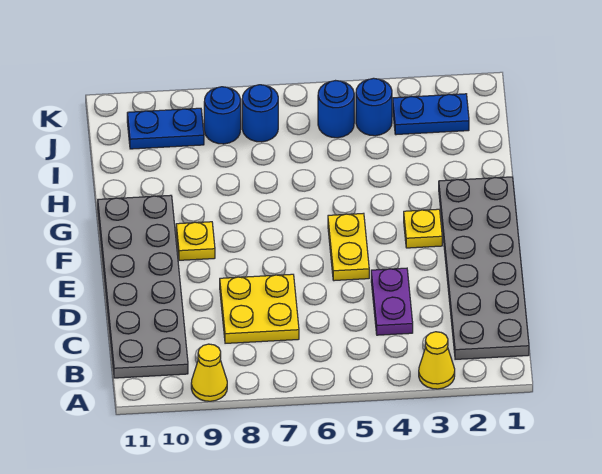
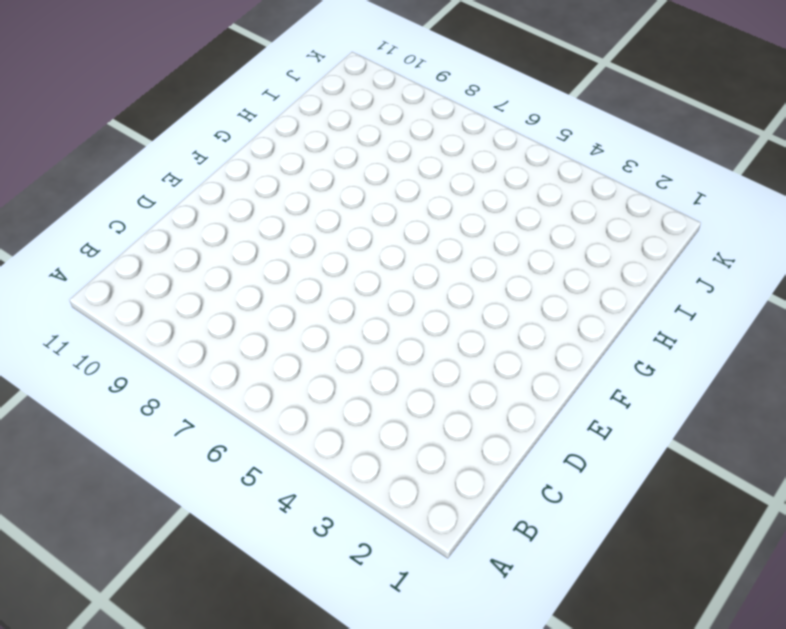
none -> yellow 1x1 cone [419,332,455,389]
none -> yellow 1x1 cone [191,344,227,401]
none -> grey 2x6 plate [439,177,529,359]

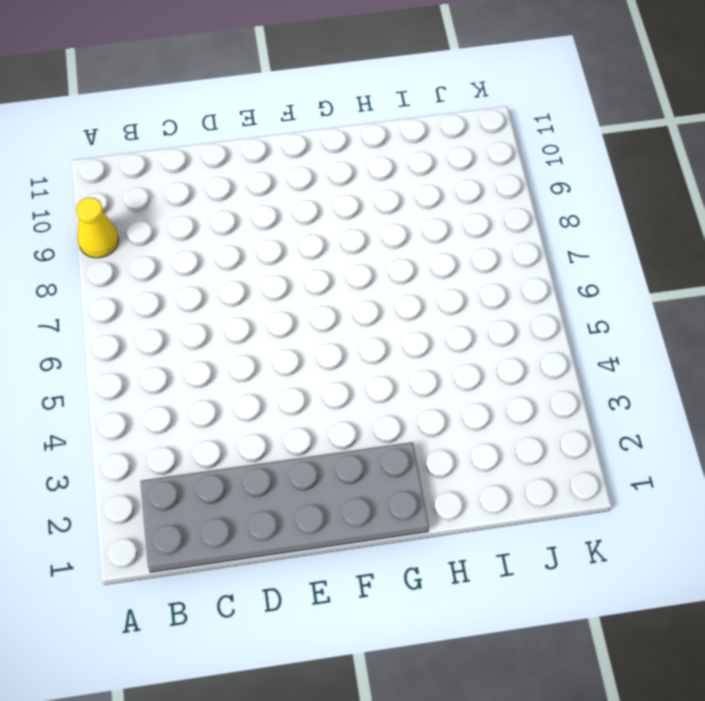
none -> yellow 1x1 cone [419,332,455,389]
none -> grey 2x6 plate [98,195,188,378]
none -> purple 1x2 plate [371,268,413,335]

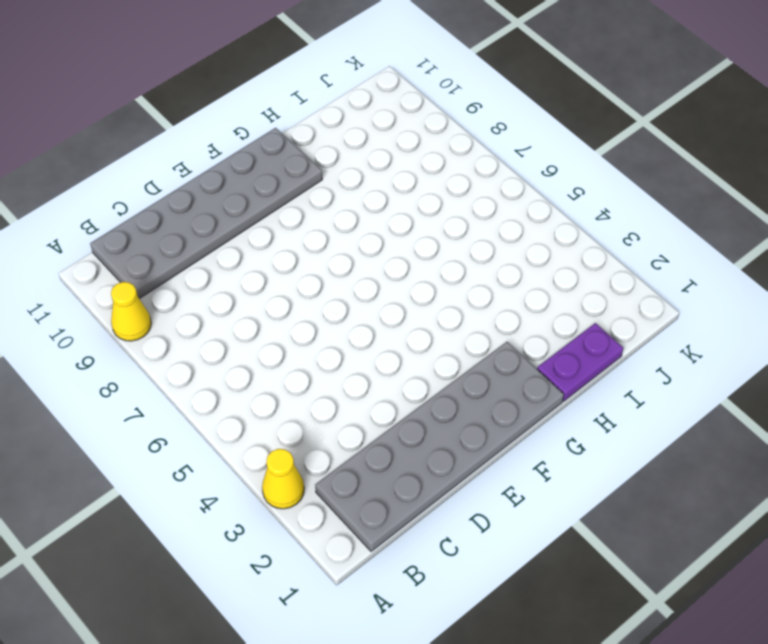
purple 1x2 plate [537,323,623,401] -> purple 1x2 plate moved to [371,268,413,335]
none -> yellow 2x2 plate [220,274,299,343]
none -> yellow 1x2 plate [328,213,369,281]
none -> yellow 1x1 plate [404,209,442,248]

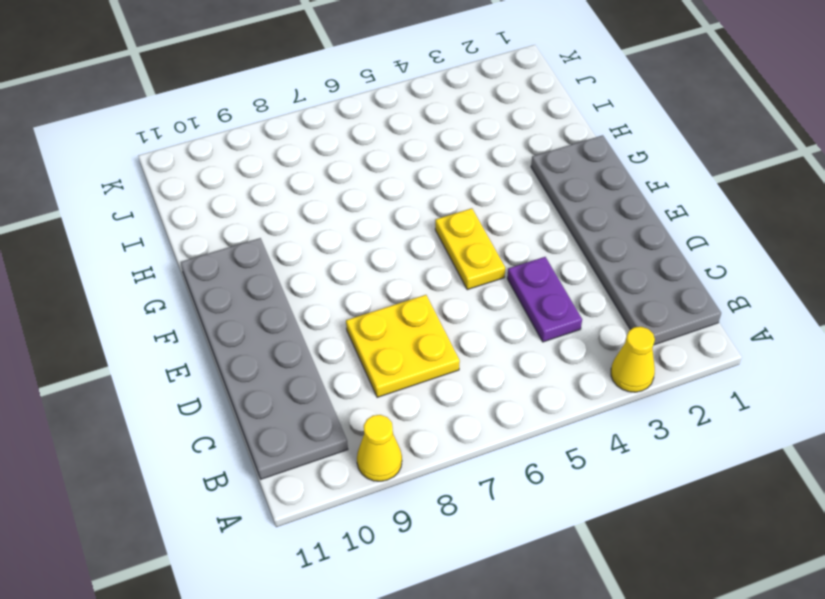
none -> yellow 1x1 plate [404,209,442,248]
none -> yellow 1x1 plate [176,222,215,260]
none -> blue 1x2 plate [393,94,469,135]

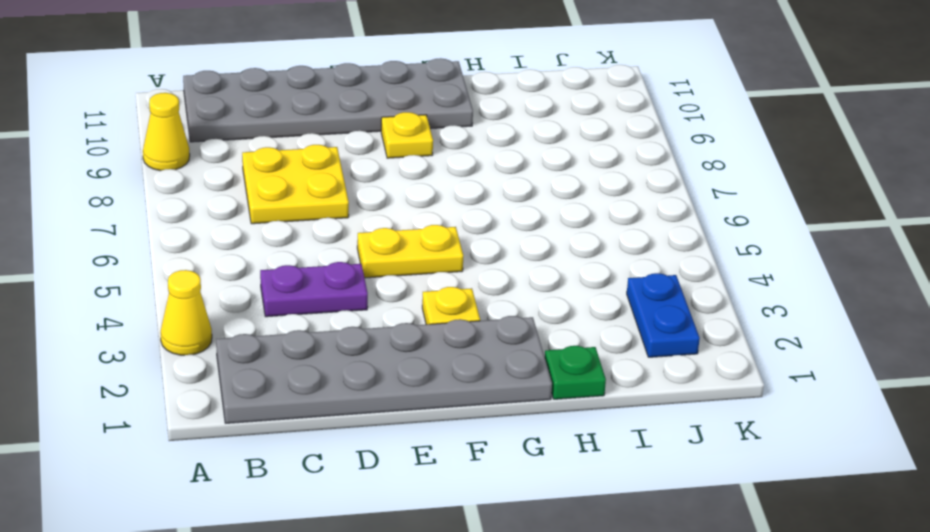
green 1x1 plate [545,346,606,399] -> none
none -> blue 1x1 round brick [356,78,392,136]
none -> blue 1x1 round brick [318,81,354,138]
none -> blue 1x1 round brick [242,85,278,142]

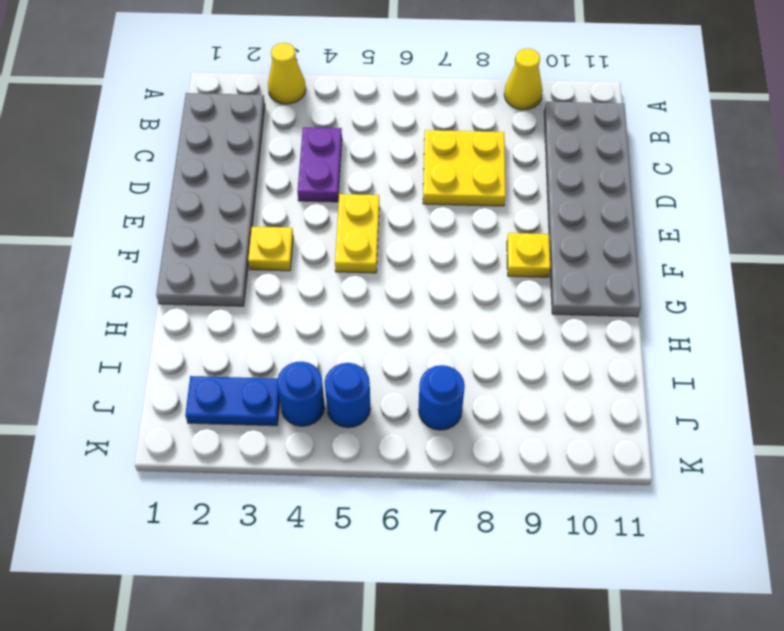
none -> blue 1x1 round brick [204,87,241,144]
none -> blue 1x2 plate [127,108,204,149]

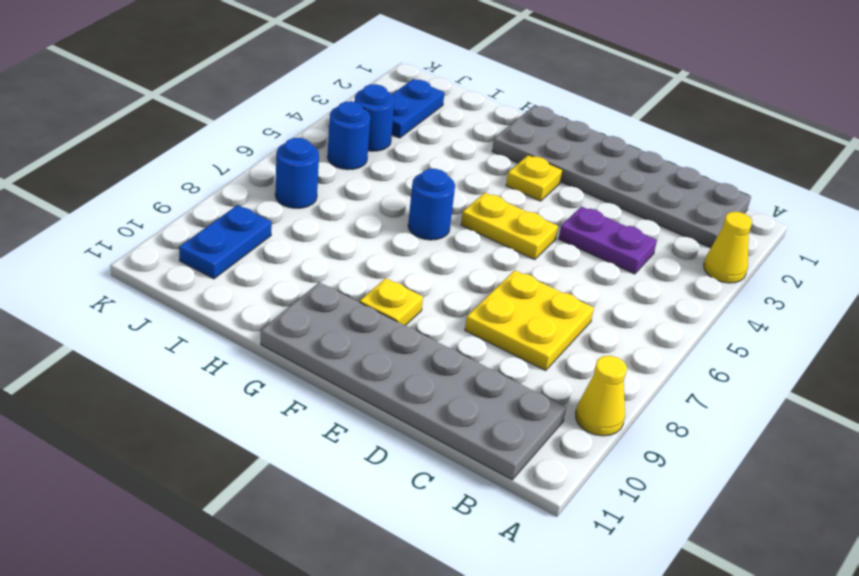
blue 1x1 round brick [408,169,455,240] -> blue 1x1 round brick moved to [204,87,241,144]

